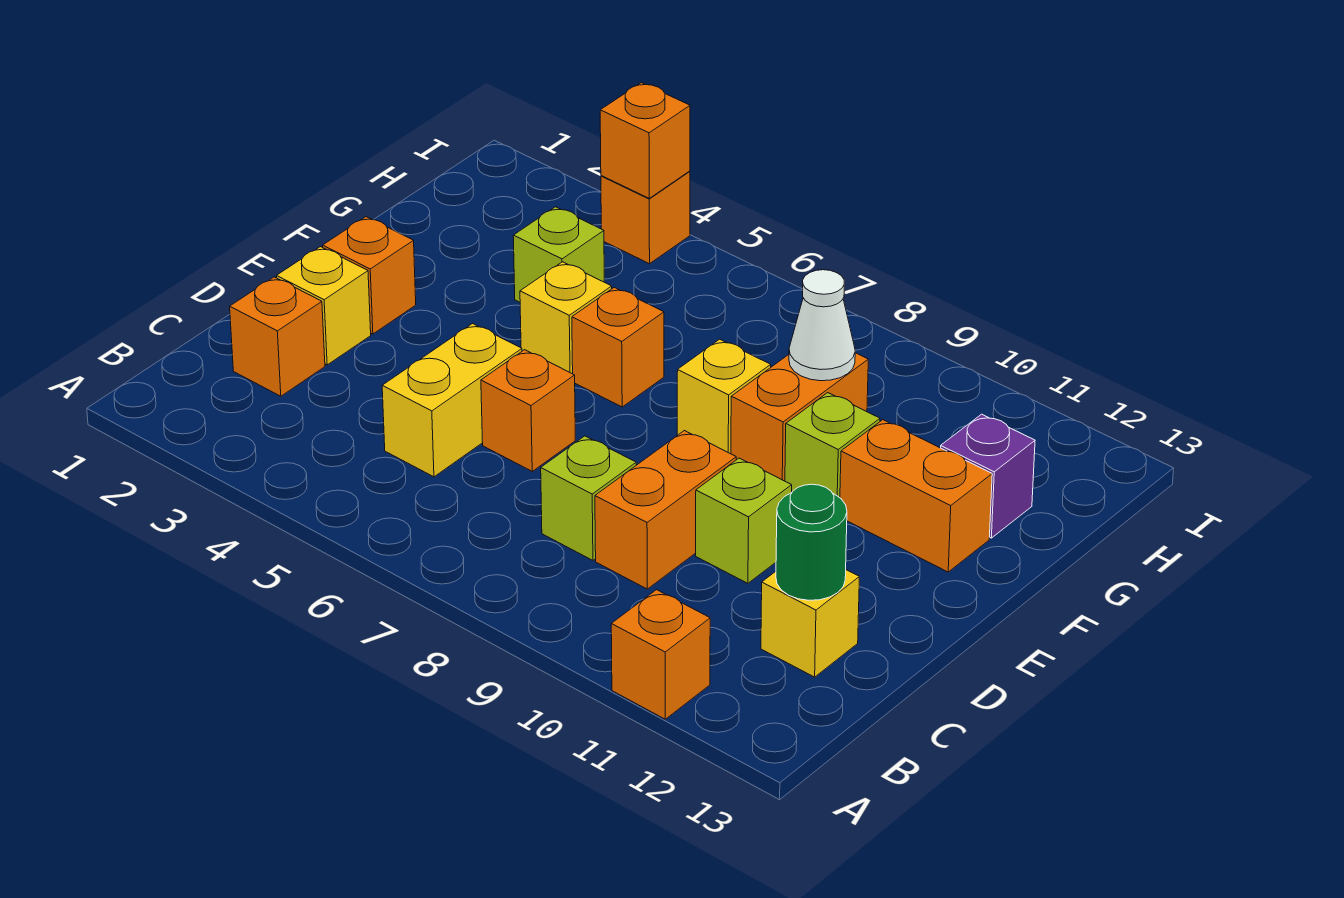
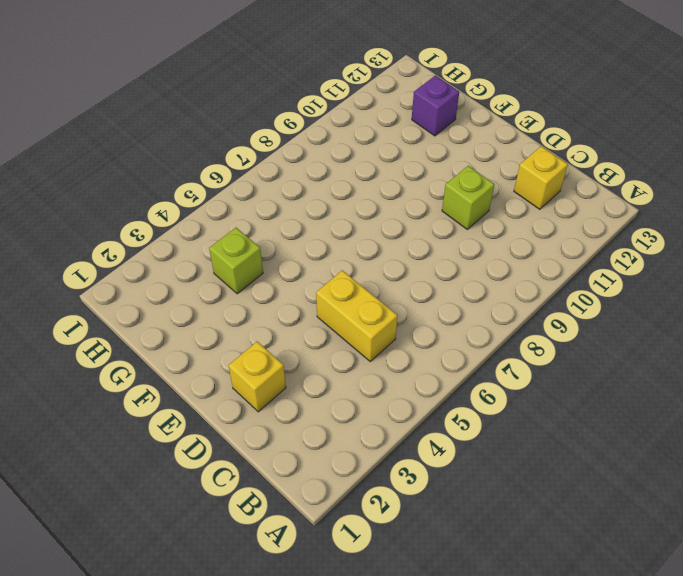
none -> orange 1x1 brick [611,590,710,719]
none -> orange 1x1 brick [230,277,325,396]
none -> lime 1x1 brick [541,436,636,560]

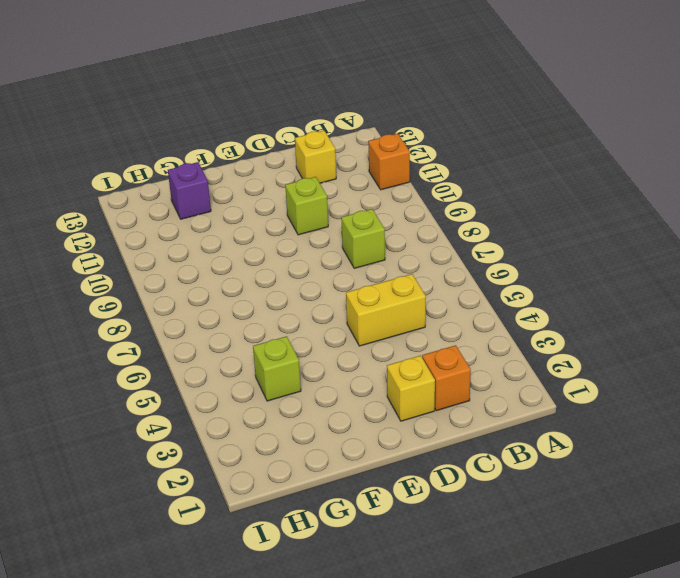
none -> orange 1x2 brick [595,431,736,589]
none -> orange 1x1 brick [481,350,575,471]
none -> orange 1x1 brick [323,217,416,334]

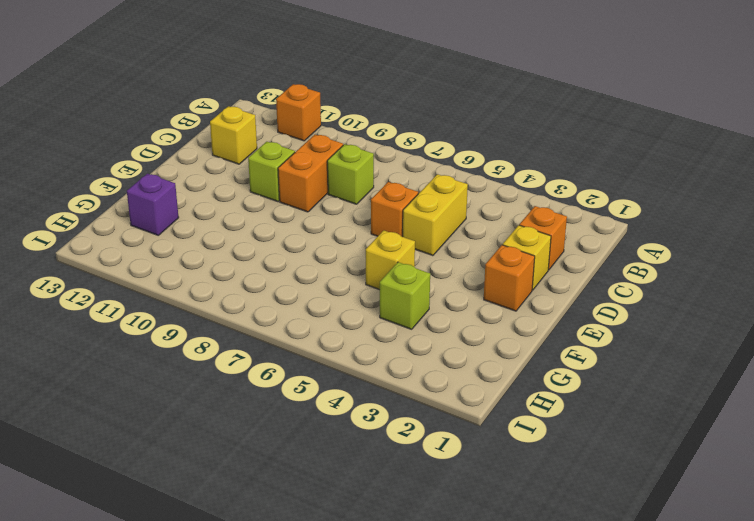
none -> orange 1x1 brick [572,287,664,407]
none -> yellow 1x1 brick [677,339,771,454]
none -> orange 1x2 brick [731,353,868,481]

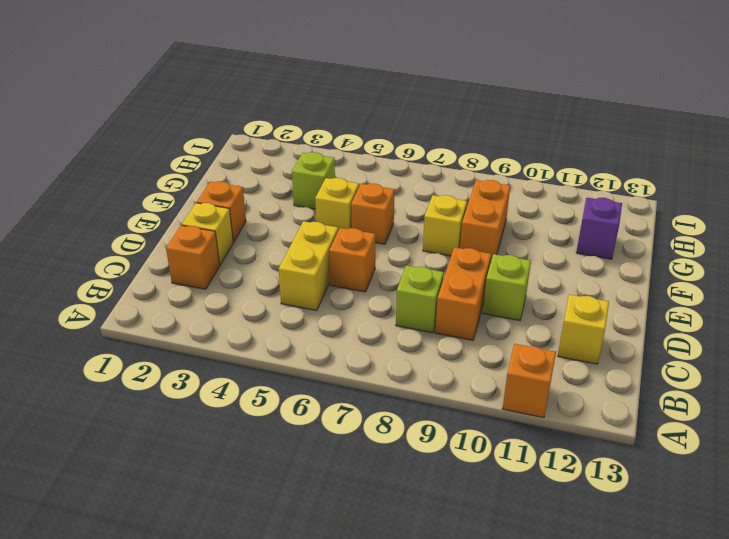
none -> lime 1x1 brick [785,393,880,498]
none -> orange 1x2 brick [840,420,992,572]
none -> orange 1x1 brick [601,171,690,264]

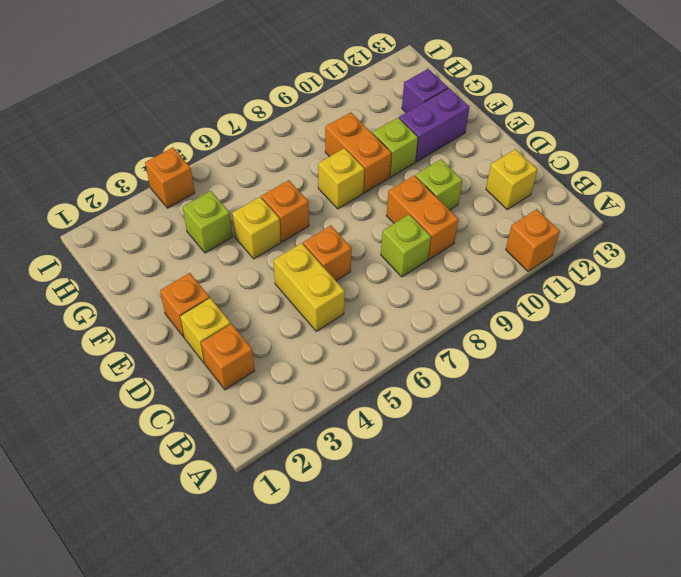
purple 1x2 brick [399,88,469,162] -> orange 1x2 brick [840,420,992,572]
none -> green 1x1 round brick [776,484,847,600]
none -> white 1x1 cone [789,270,855,381]
none -> orange 1x1 brick [600,83,690,198]

